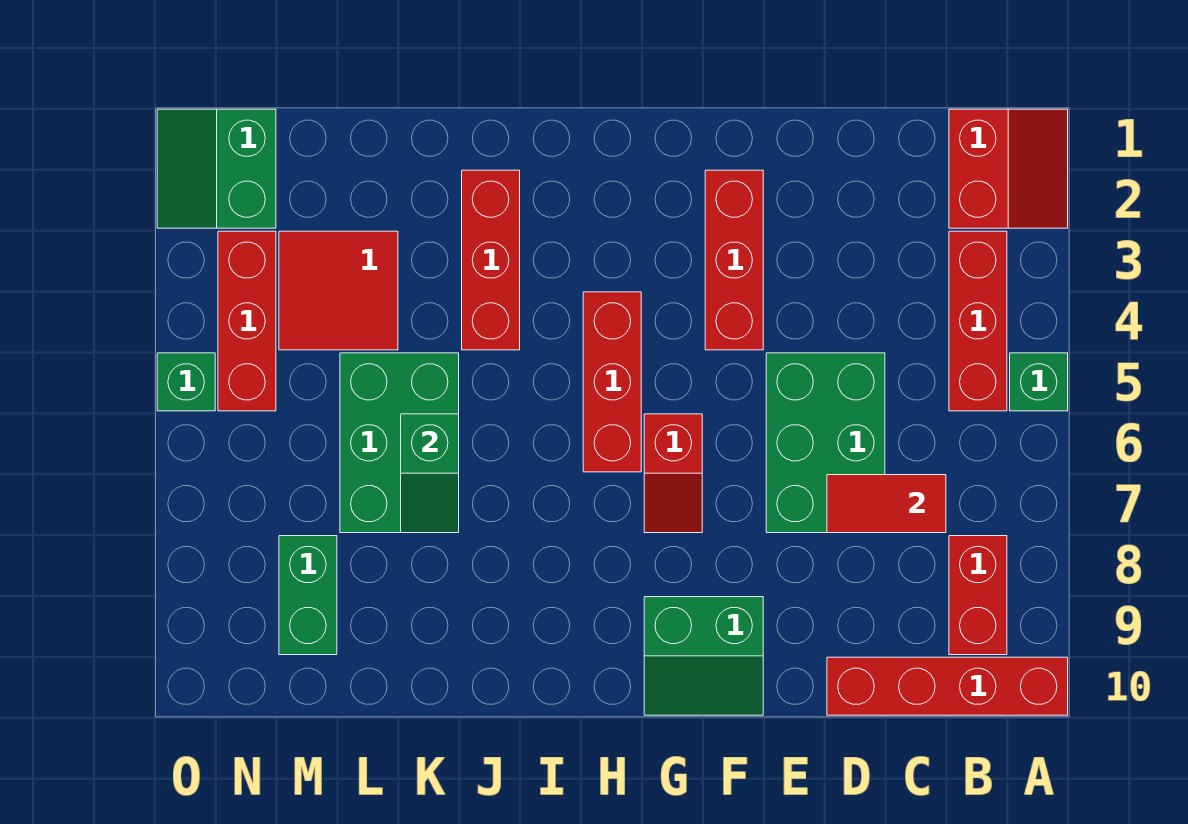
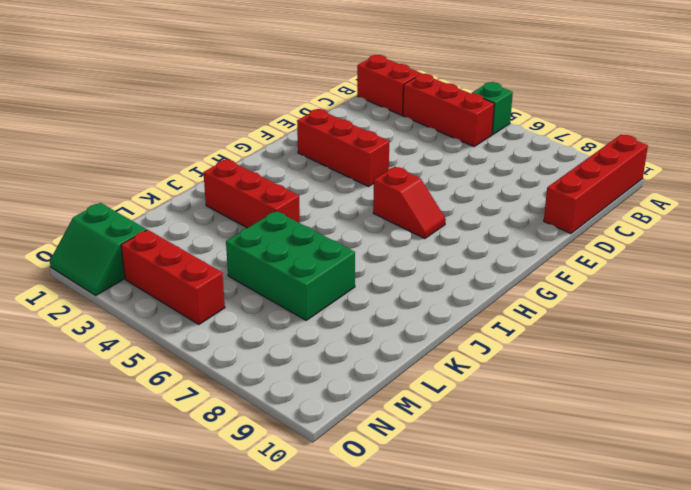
none -> red 1x2 brick [949,536,1007,655]
none -> green 2x3 brick [766,353,885,533]
none -> green 2x2 slope [644,597,763,715]

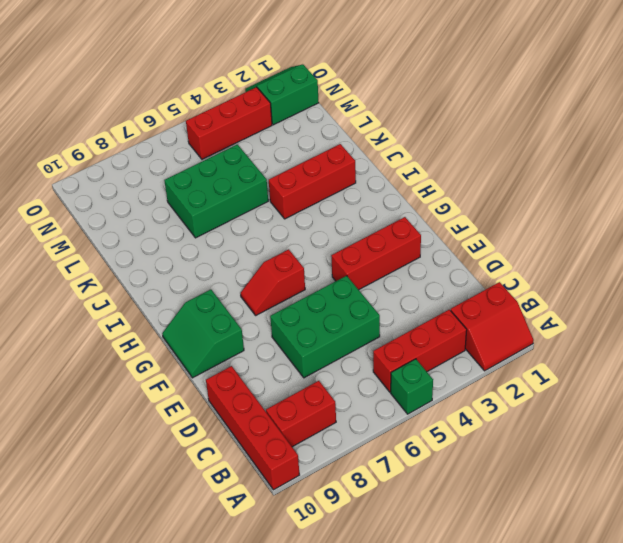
none -> red 1x3 brick [583,292,641,472]
none -> red 2x2 tile [279,231,398,350]
none -> green 1x2 brick [279,536,337,655]

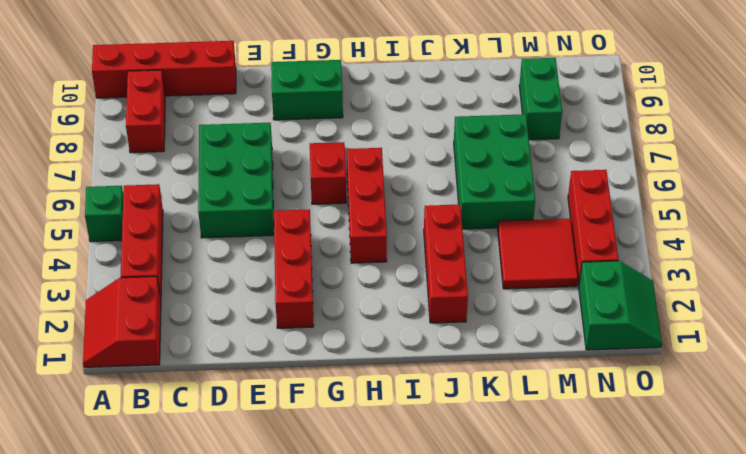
none -> green 1x1 brick [157,353,215,411]
none -> red 1x2 tile [827,475,946,533]
none -> green 1x2 slope [401,414,459,533]

